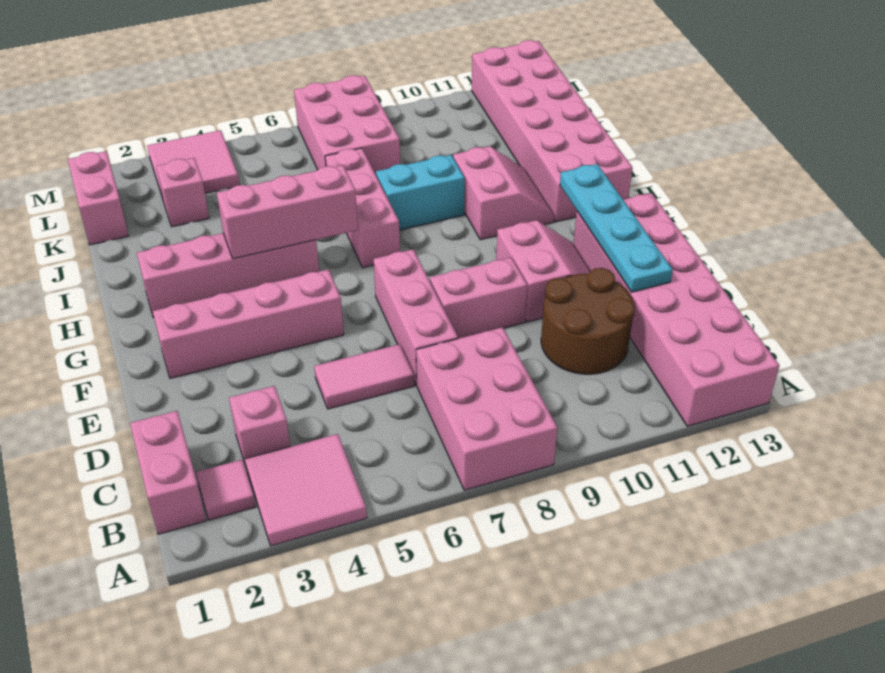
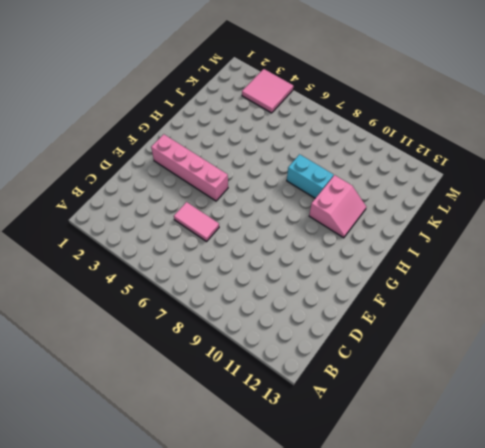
none -> pink 2x2 tile [245,434,367,546]
none -> pink 2x3 brick [416,327,558,490]
none -> pink 2x6 brick [573,193,779,426]

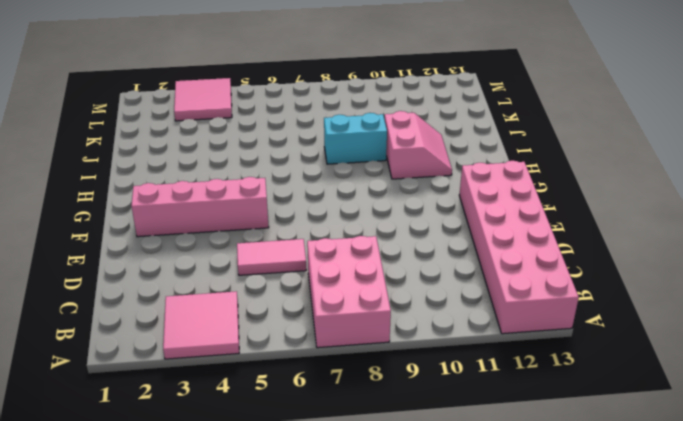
none -> pink 1x2 brick [130,411,206,534]
none -> pink 1x1 tile [196,460,256,520]
none -> pink 1x1 brick [229,386,290,469]

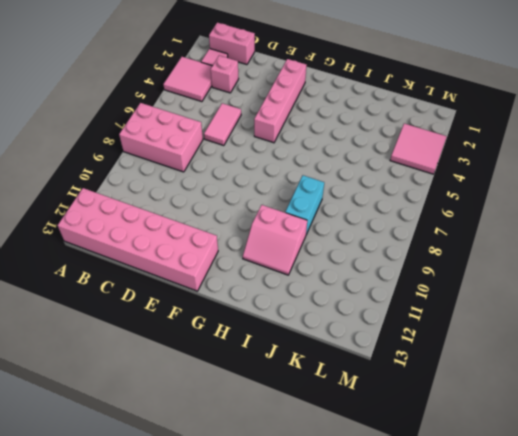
none -> brown 2x2 round brick [541,268,635,374]
none -> pink 1x3 brick [374,249,458,386]
none -> pink 1x2 brick [430,257,528,339]

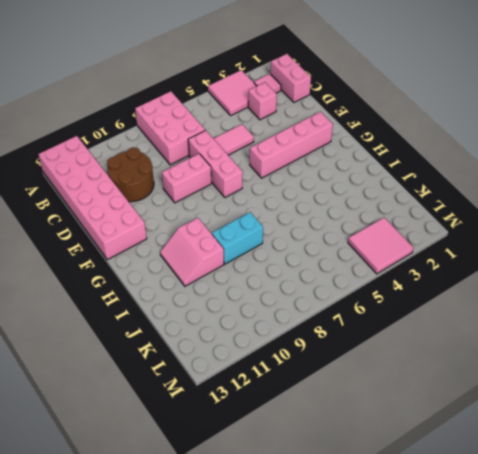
none -> pink 2x2 slope [496,220,590,322]
none -> pink 1x4 brick [137,233,319,317]
none -> pink 1x3 brick [325,148,400,268]

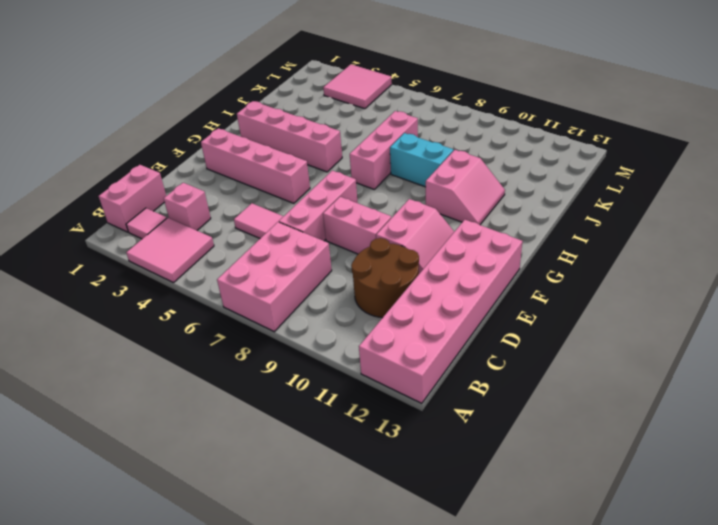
none -> pink 2x6 brick [471,40,632,222]
none -> pink 1x2 brick [68,151,128,245]
none -> pink 1x1 brick [156,158,209,227]

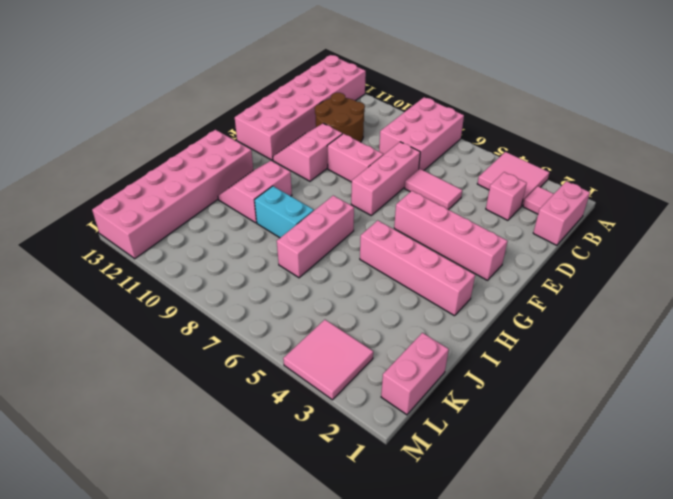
none -> pink 1x1 brick [156,158,209,227]
none -> pink 2x3 brick [294,75,400,174]
none -> cyan 1x4 plate [560,164,673,292]

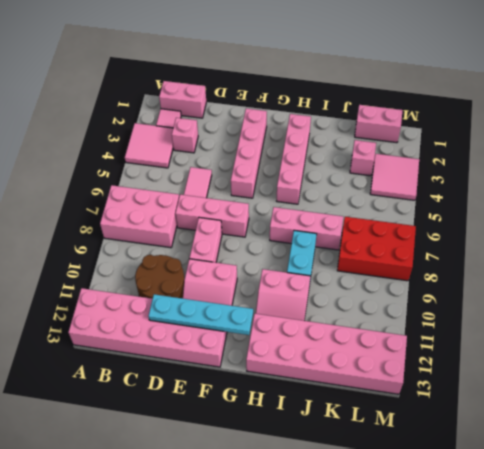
red 2x3 brick [337,217,416,281] -> pink 2x3 brick [294,75,400,174]
none -> pink 1x3 brick [217,165,358,259]

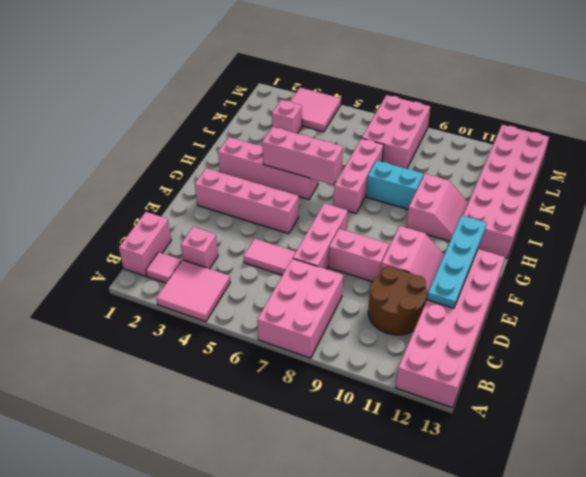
none -> pink 1x2 brick [68,151,128,245]

